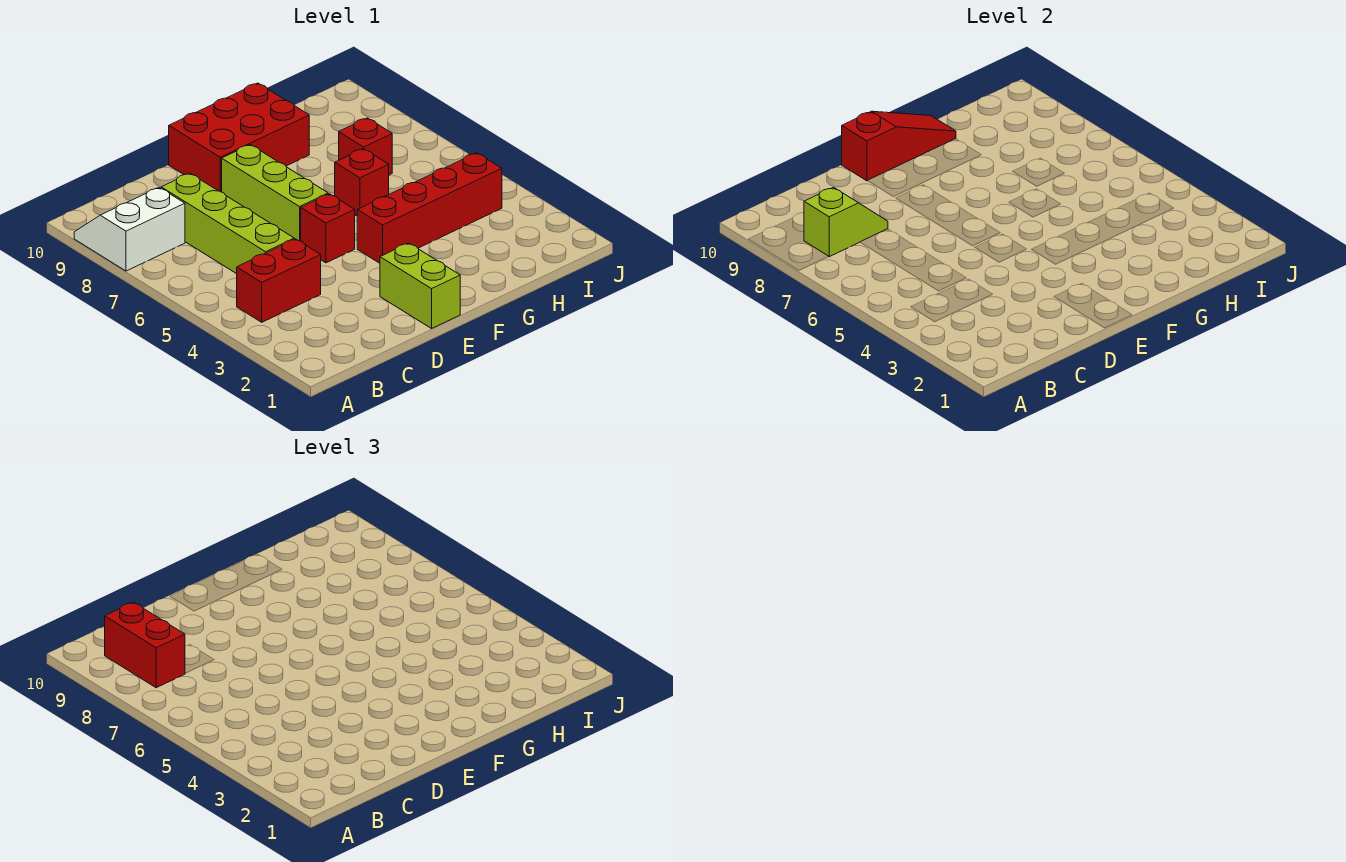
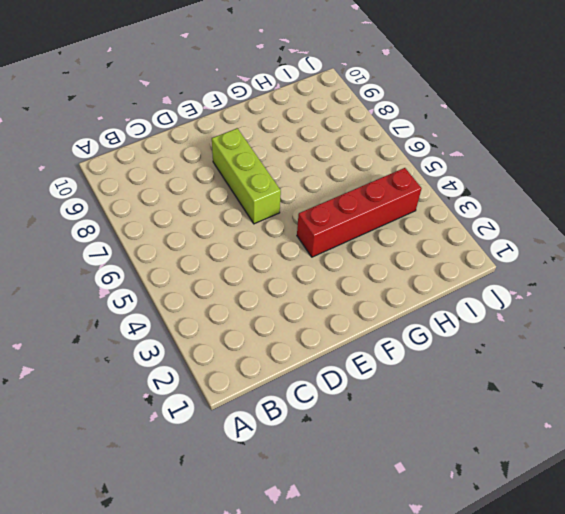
none -> white 2x2 slope [74,187,185,271]
none -> red 1x2 brick [237,239,321,322]
none -> lime 1x4 brick [161,173,294,274]

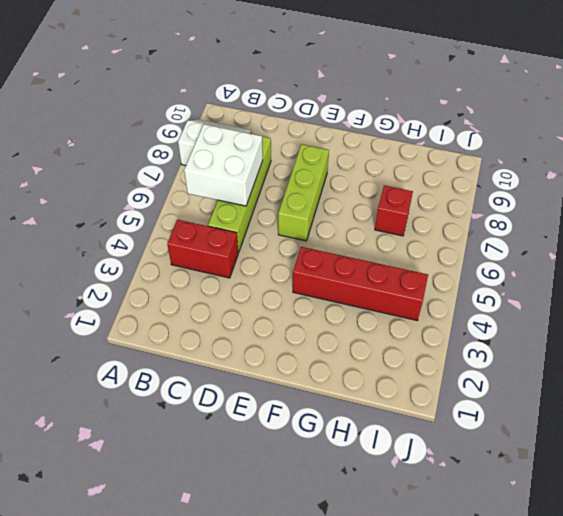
white 2x2 brick [184,124,263,206] -> none
none -> lime 1x2 brick [380,243,460,328]
none -> red 1x1 brick [301,194,355,263]
none -> red 2x3 brick [169,83,309,192]

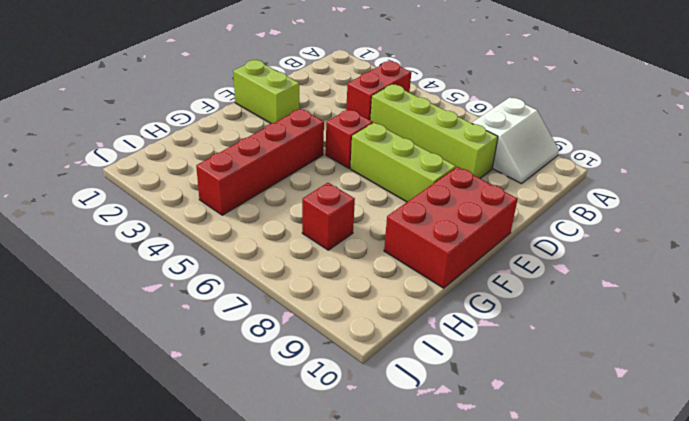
none -> red 1x1 brick [335,149,389,216]
none -> lime 1x2 slope [804,187,888,257]
none -> red 1x3 slope [842,111,956,181]

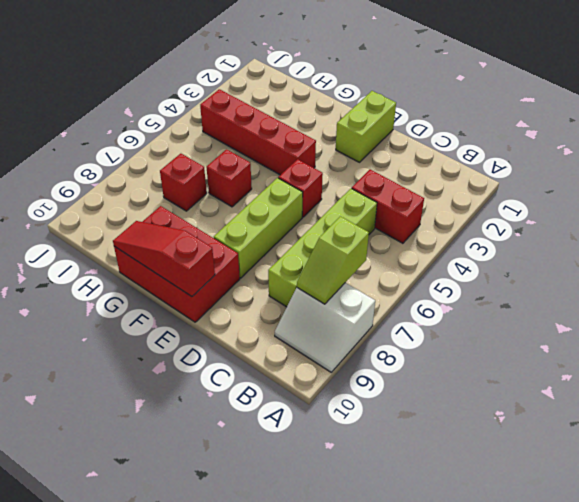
lime 1x2 slope [297,216,369,304] -> lime 1x2 slope turned to [804,187,888,257]
none -> red 1x2 brick [105,602,185,688]

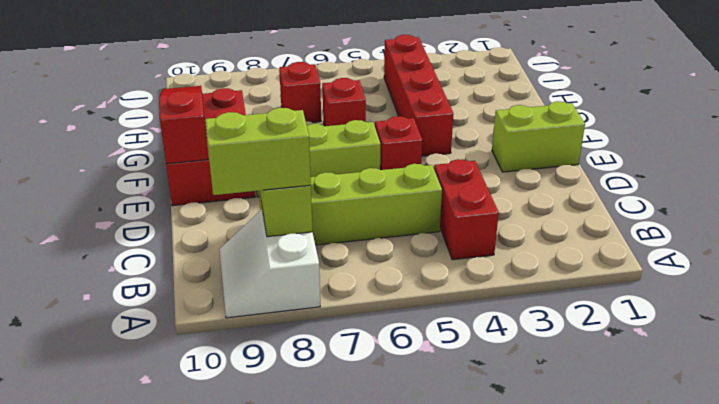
lime 1x2 brick [205,108,311,195] -> red 1x2 brick [105,602,185,688]

